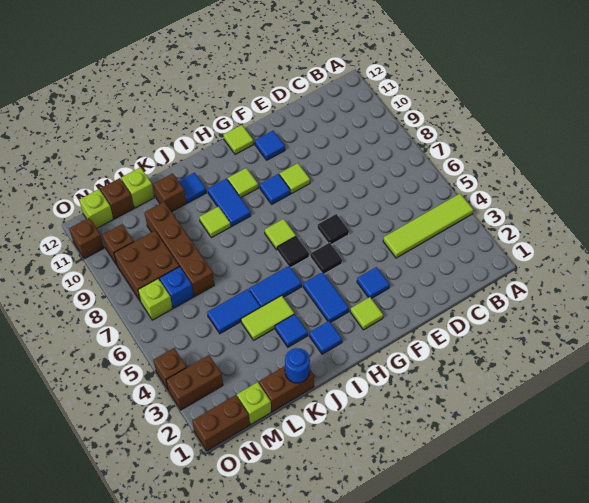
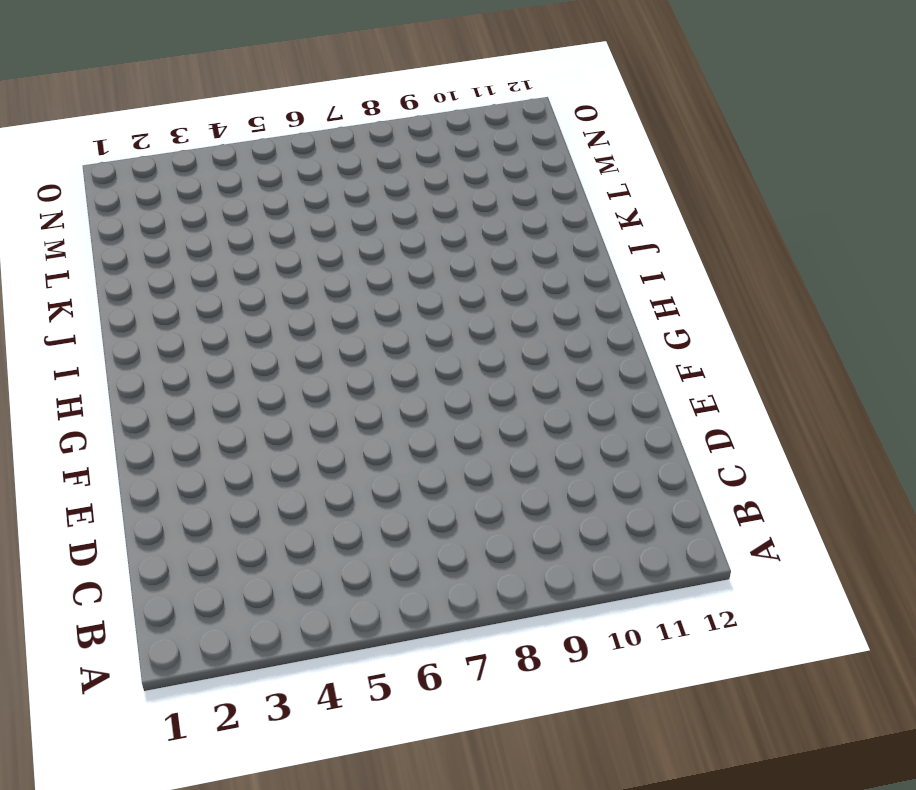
none -> lime 1x4 tile [383,194,473,258]
none -> blue 1x1 tile [357,267,389,299]
none -> black 1x1 tile [317,214,349,245]
none -> lime 1x1 tile [279,163,310,194]

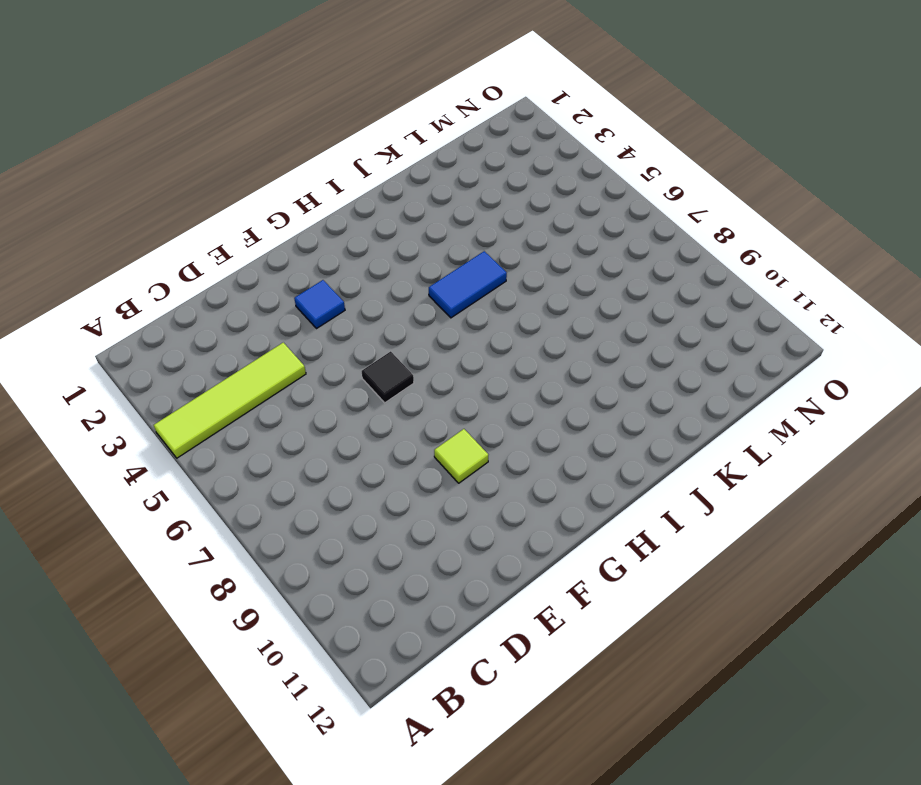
none -> blue 1x1 tile [255,131,285,160]
none -> lime 1x1 tile [350,297,383,330]
none -> black 1x1 tile [310,243,342,274]
none -> blue 1x1 tile [260,174,290,204]

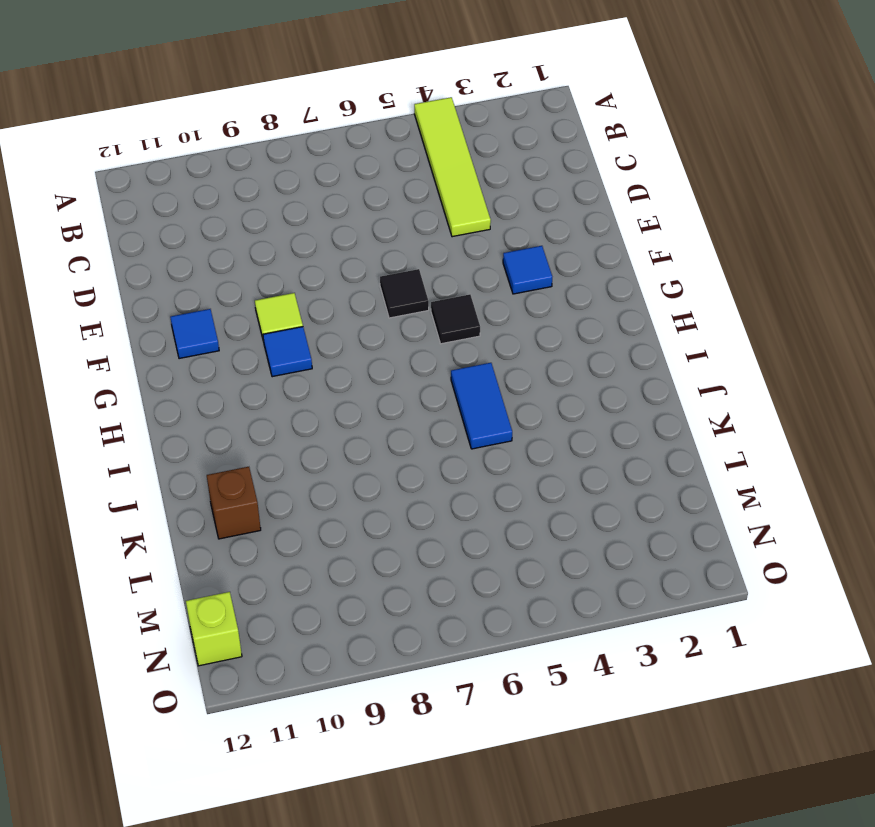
none -> lime 1x1 tile [350,297,383,330]
none -> lime 1x1 tile [223,125,254,154]
none -> blue 1x2 tile [303,272,349,322]
none -> black 1x1 tile [277,236,309,267]

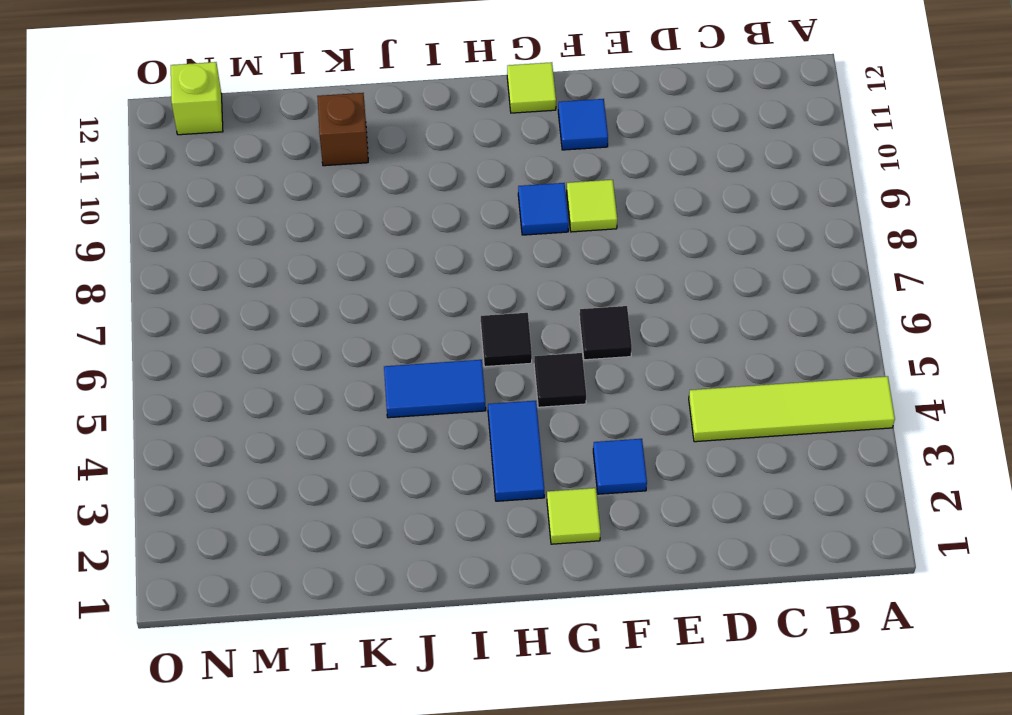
none -> lime 1x1 tile [265,219,296,250]
none -> lime 1x1 tile [228,168,258,198]
none -> blue 1x1 tile [309,321,342,354]
none -> blue 1x2 tile [208,179,251,226]

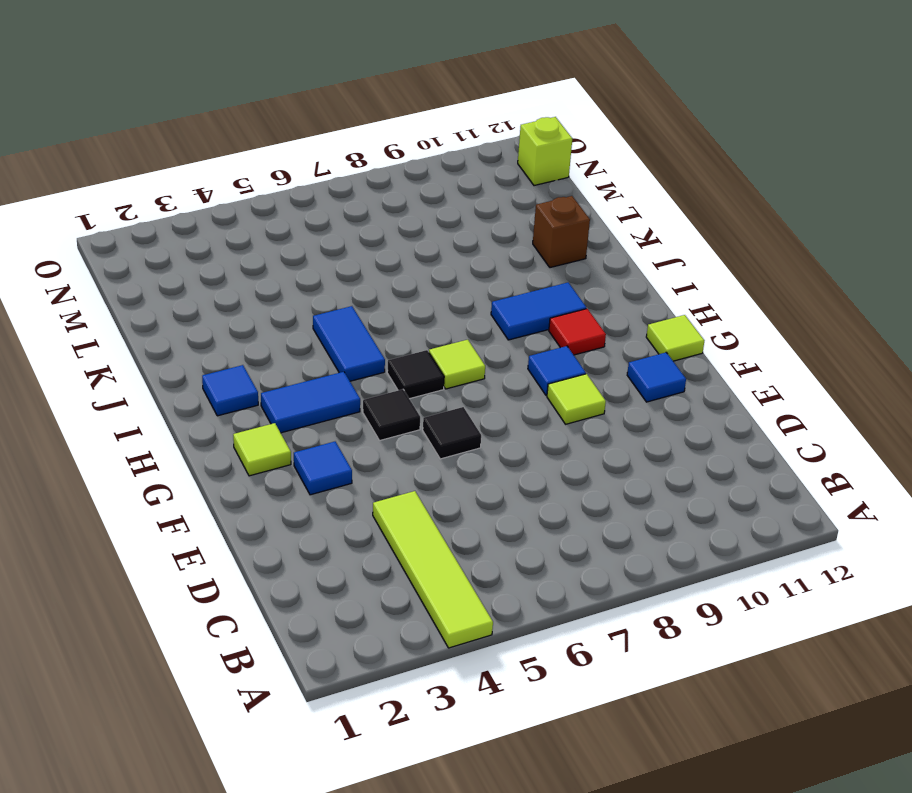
red 1x1 tile [549,309,606,355] -> lime 1x1 tile [228,168,258,198]
none -> blue 1x1 tile [275,314,308,347]
none -> lime 1x2 tile [241,296,294,340]
none -> lime 1x1 tile [199,206,231,238]
none -> blue 1x1 tile [179,173,206,203]

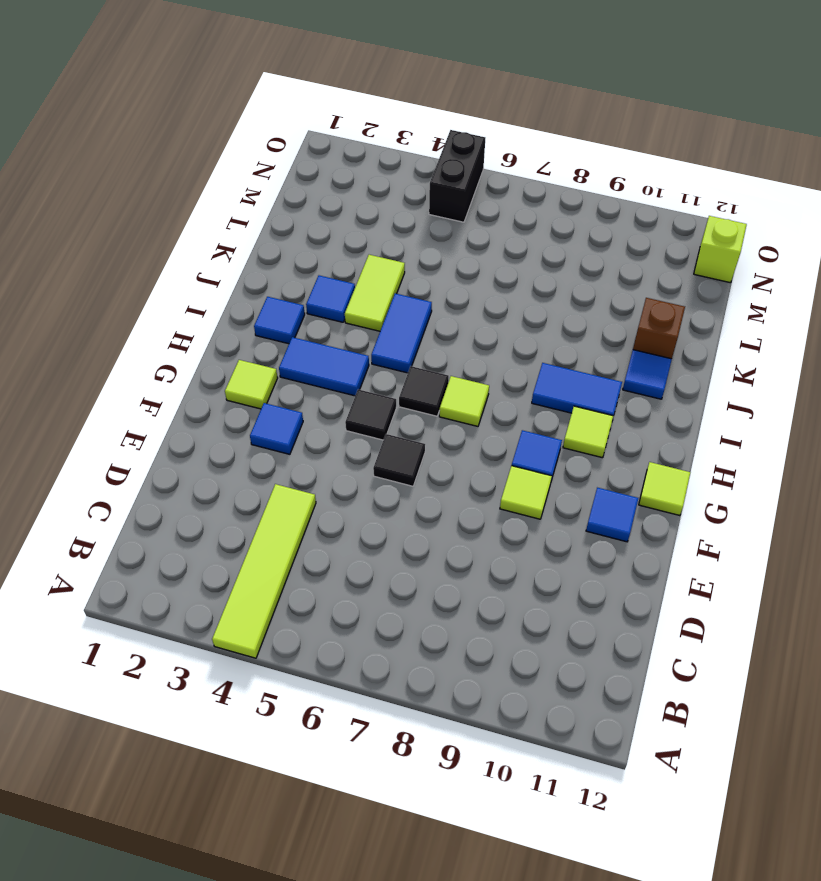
black 1x2 brick [429,130,485,222] -> none
none -> lime 1x1 tile [199,206,231,238]
none -> brown 1x2 brick [259,366,314,412]
none -> blue 1x2 tile [207,289,260,333]
none -> brown 1x4 brick [144,202,214,296]

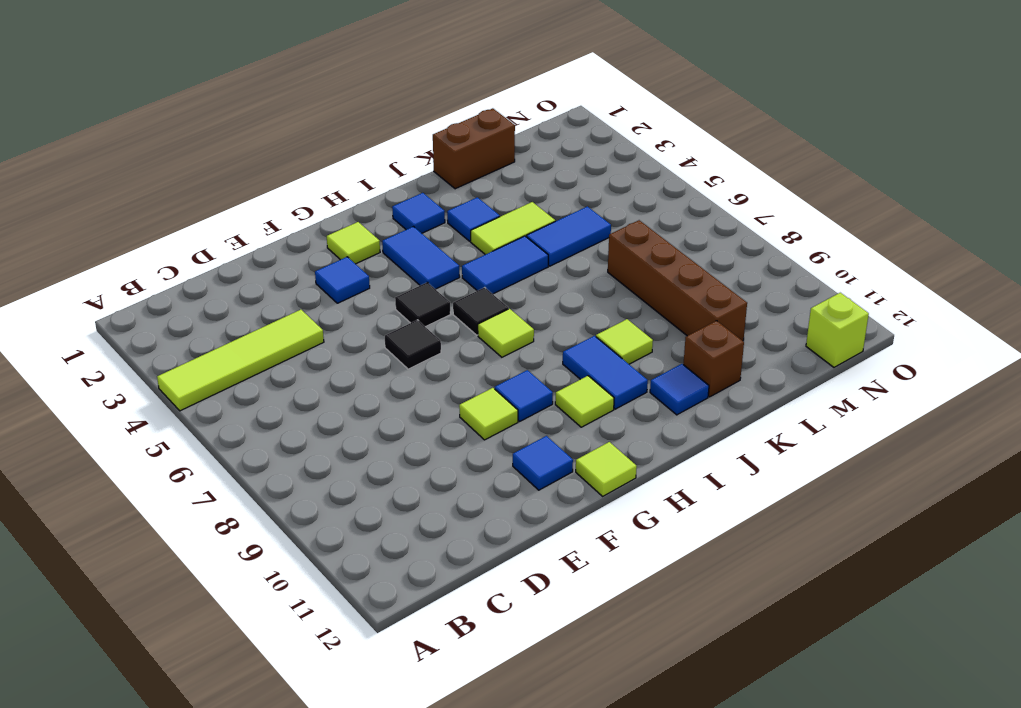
none -> lime 1x1 brick [121,167,154,208]
none -> lime 1x1 brick [237,382,271,424]
none -> blue 1x1 brick [160,267,194,308]
none -> brown 2x2 brick [114,231,179,301]

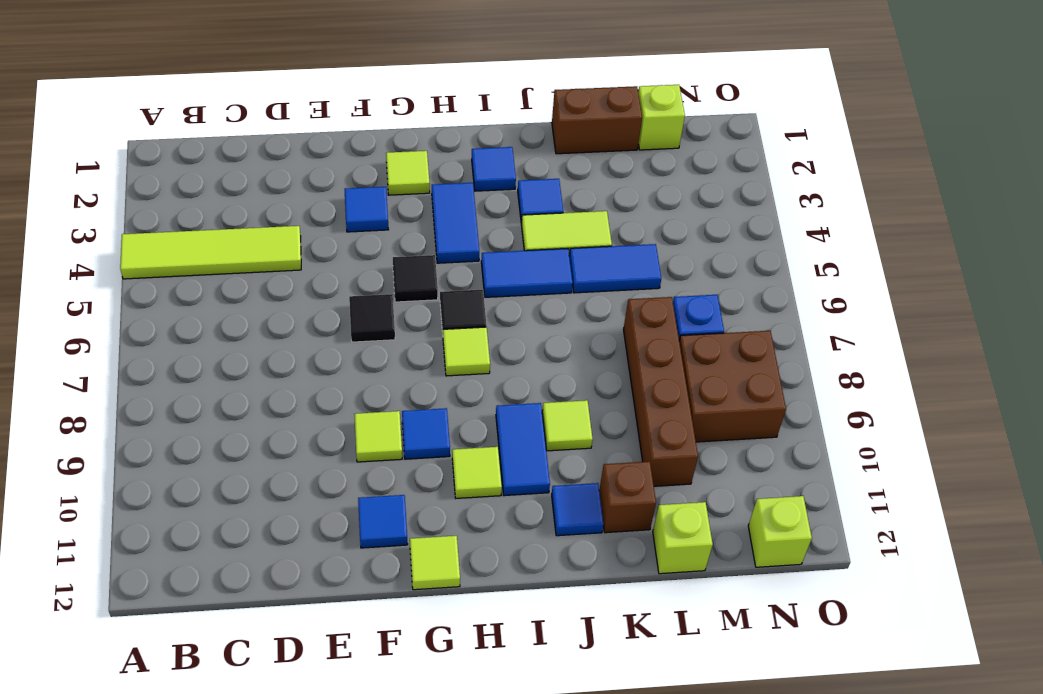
none -> brown 1x1 brick [100,178,134,219]
none -> brown 1x2 brick [192,395,250,451]
none -> brown 1x2 brick [166,355,223,410]
none -> lime 1x1 brick [138,279,173,320]

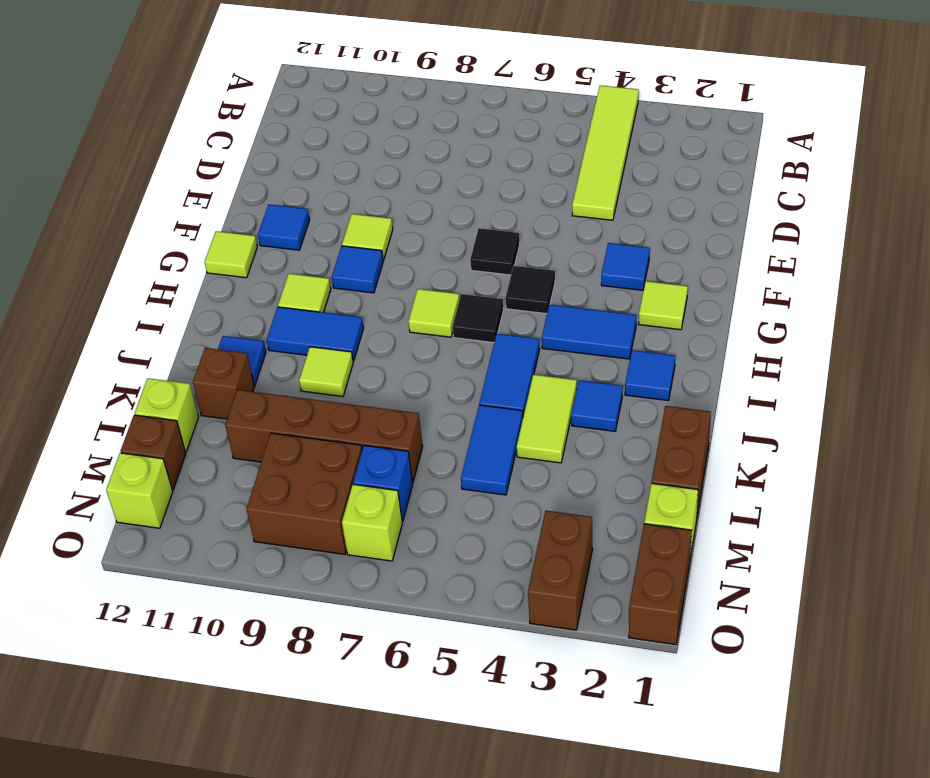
none -> brown 1x1 brick [102,224,134,265]
none -> brown 1x1 brick [153,348,187,389]
none -> brown 1x1 brick [69,218,104,259]
none -> blue 1x1 round brick [285,348,310,383]

